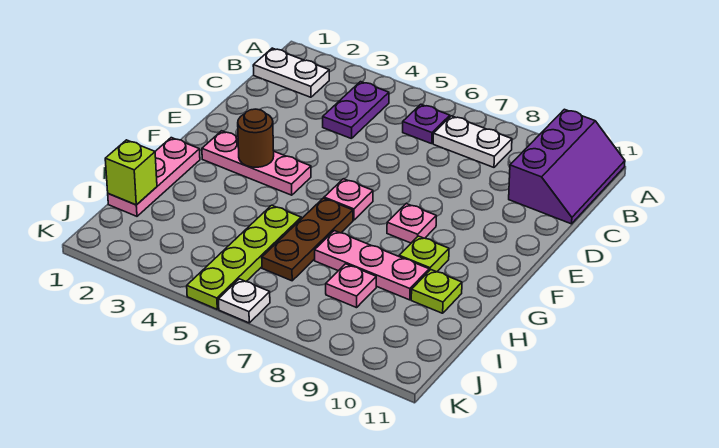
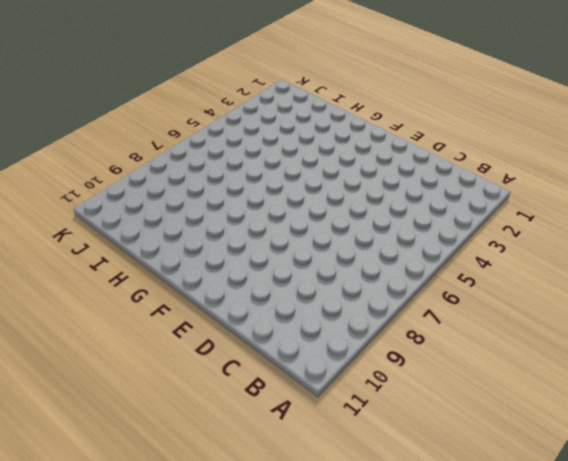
none -> purple 2x3 slope [509,109,625,224]
none -> white 1x2 plate [253,48,329,97]
none -> purple 1x2 plate [323,82,389,139]

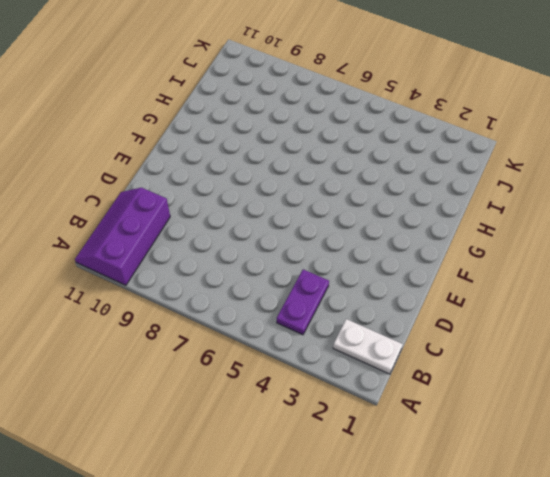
none -> purple 1x1 plate [403,104,450,144]
none -> white 1x2 plate [433,116,512,167]
none -> pink 1x3 plate [202,131,311,195]

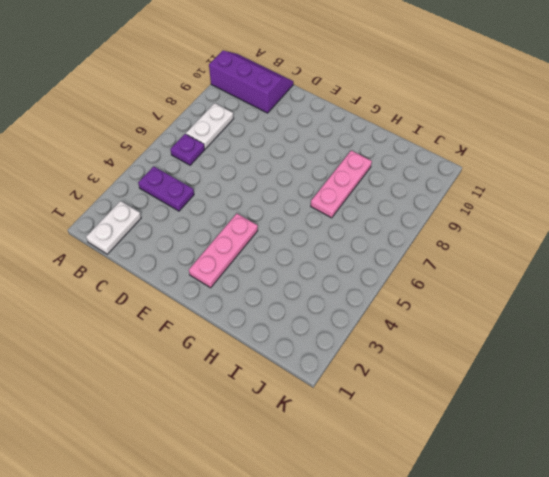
none -> pink 1x1 plate [324,179,373,220]
none -> pink 1x1 plate [387,203,436,243]
none -> pink 1x3 plate [108,138,200,216]

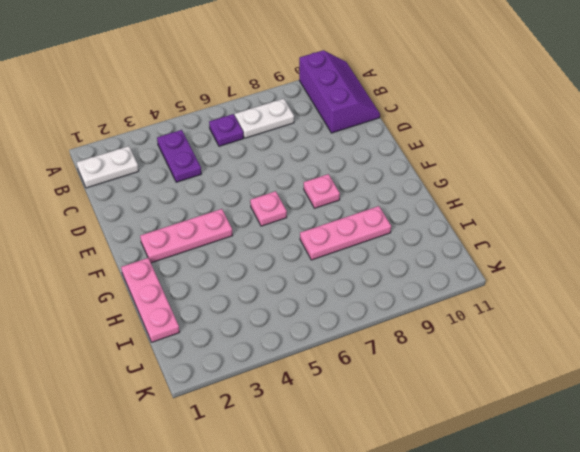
none -> brown 1x3 plate [262,198,353,281]
none -> lime 1x1 plate [399,236,449,272]
none -> lime 1x4 plate [187,205,301,309]

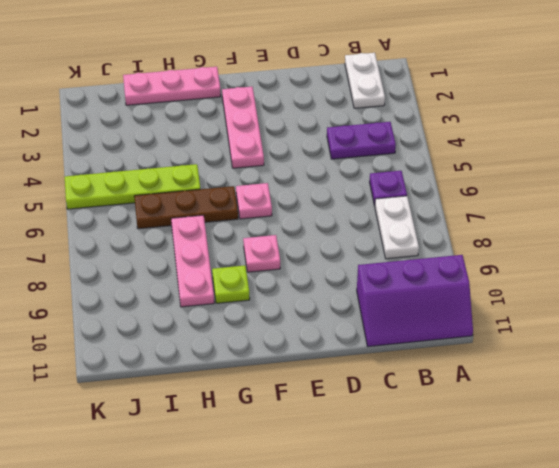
none -> lime 1x1 plate [411,270,462,313]
none -> pink 1x1 plate [326,264,376,308]
none -> white 1x1 plate [218,279,270,323]

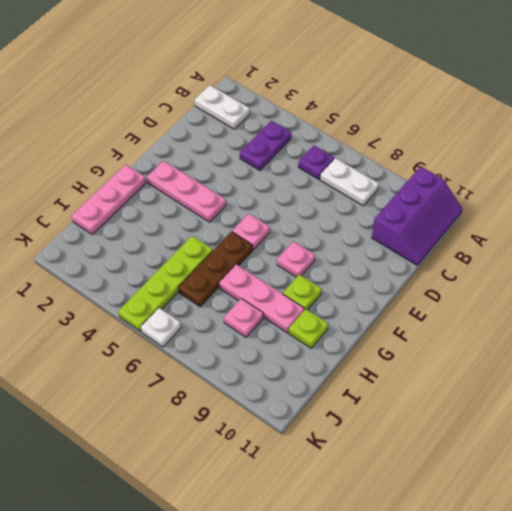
none -> brown 1x1 round brick [238,109,274,167]
none -> lime 1x1 brick [105,140,157,205]

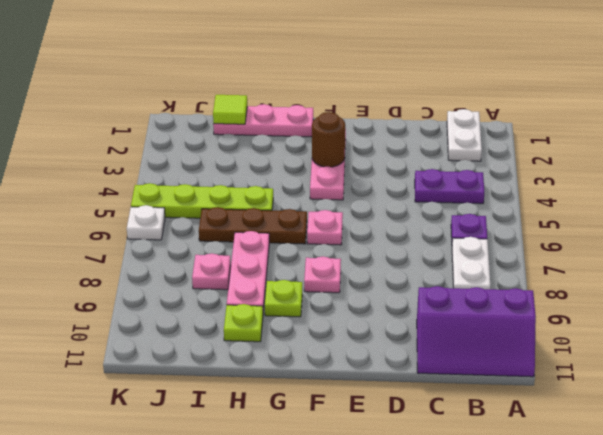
lime 1x1 tile [213,95,247,124] -> lime 1x1 brick [105,140,157,205]

